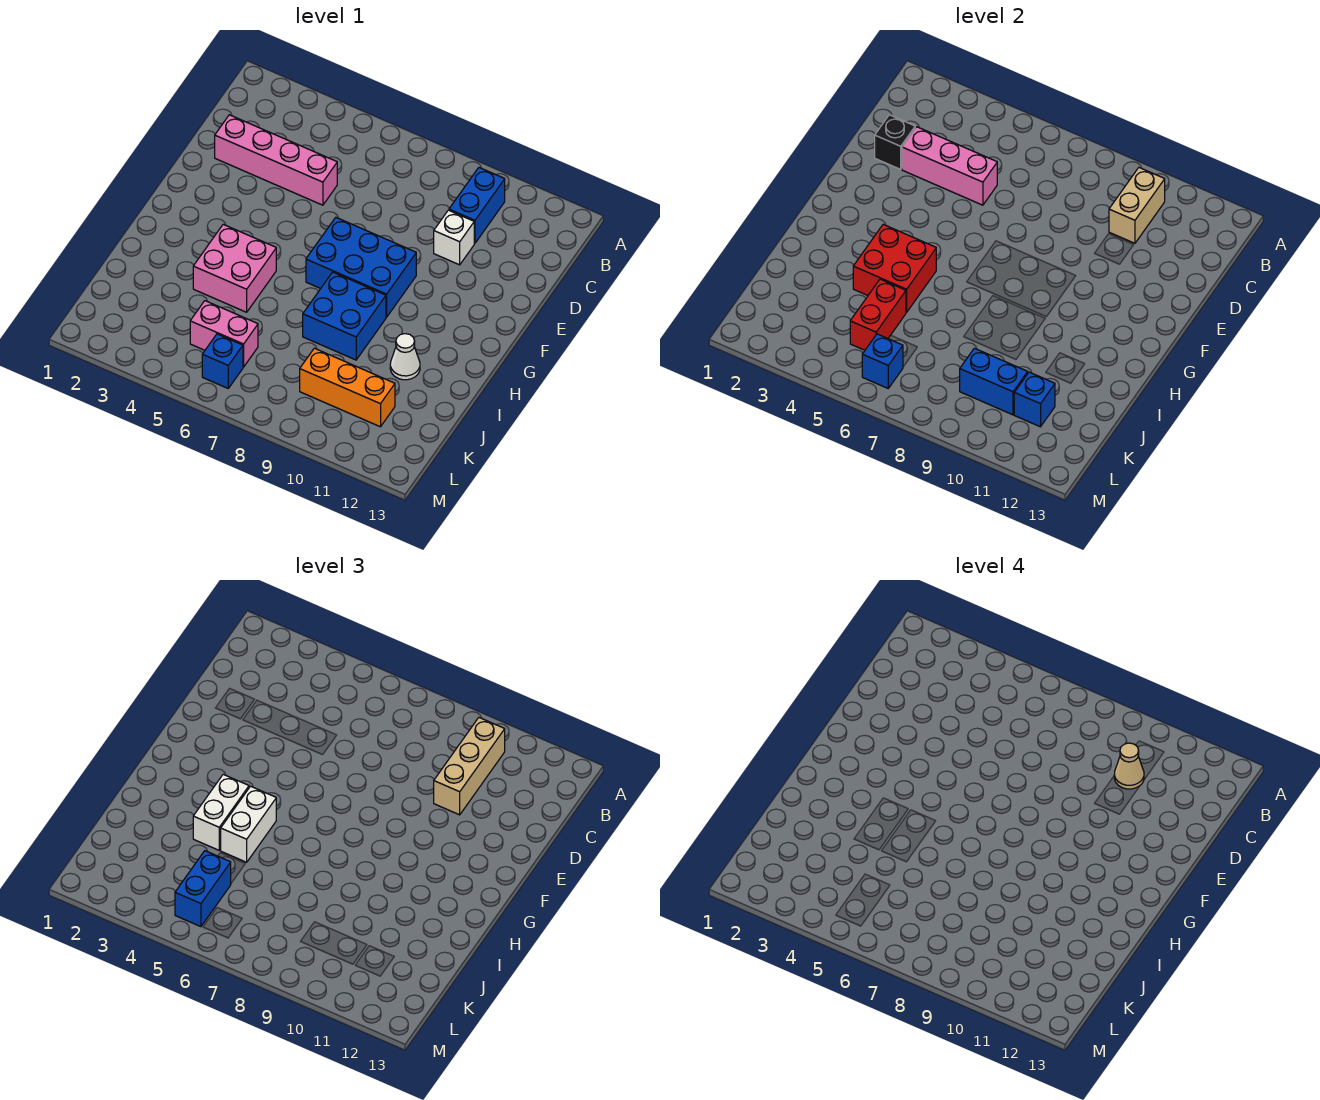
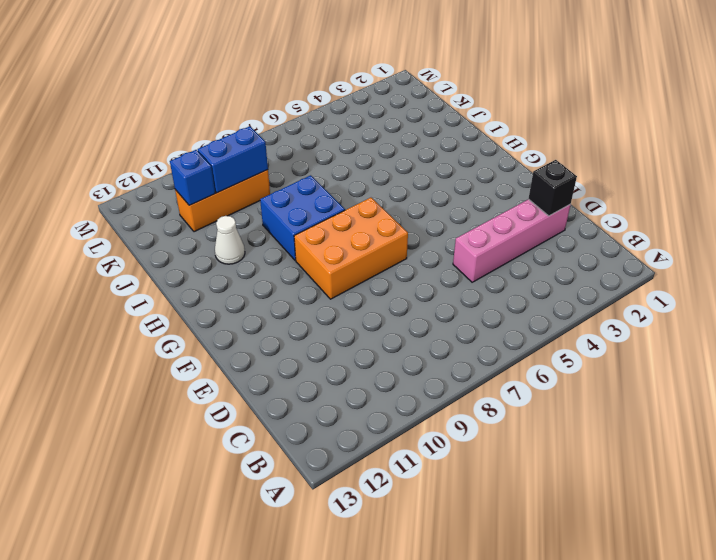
orange 2x3 brick [294,198,408,299] -> blue 2x3 brick [306,218,416,317]
none -> blue 1x2 brick [449,168,505,243]
none -> white 1x1 brick [434,210,474,265]
none -> pink 2x2 brick [193,224,276,312]

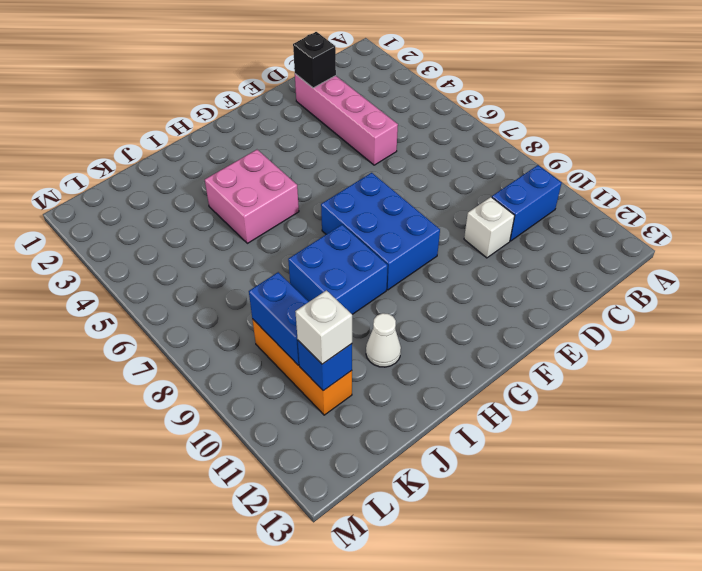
white 1x1 brick [295,290,352,364] -> none
none -> pink 1x2 brick [190,301,258,367]
none -> blue 1x1 brick [202,334,243,388]
none -> tan 1x2 brick [1109,168,1165,243]

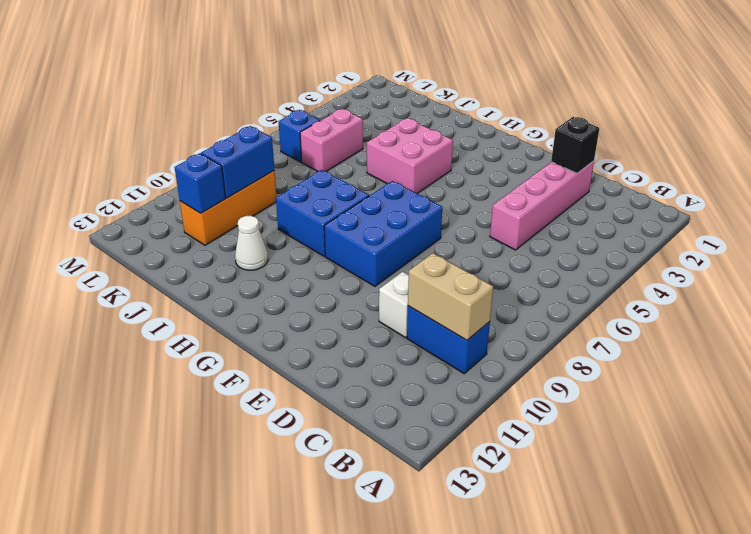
none -> pink 1x3 brick [902,127,997,205]
none -> red 2x2 brick [853,224,936,312]
none -> red 1x2 brick [850,279,906,350]

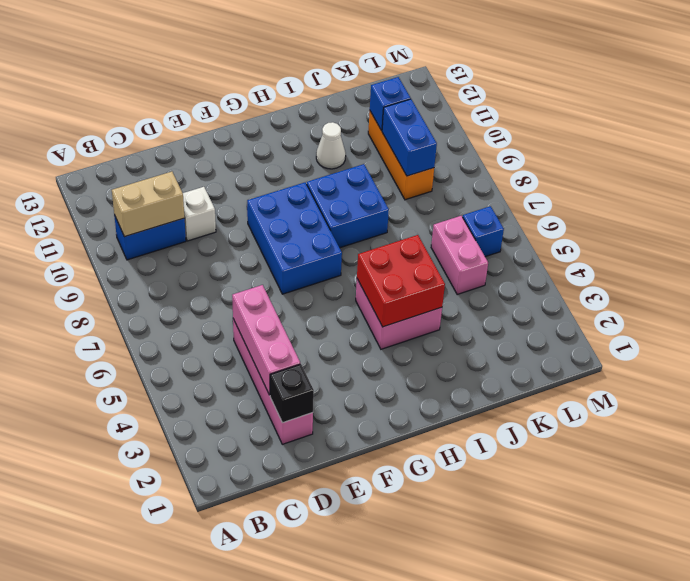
none -> red 1x2 brick [850,279,906,350]
none -> blue 1x1 brick [862,334,903,388]
none -> tan 1x3 brick [434,718,505,815]

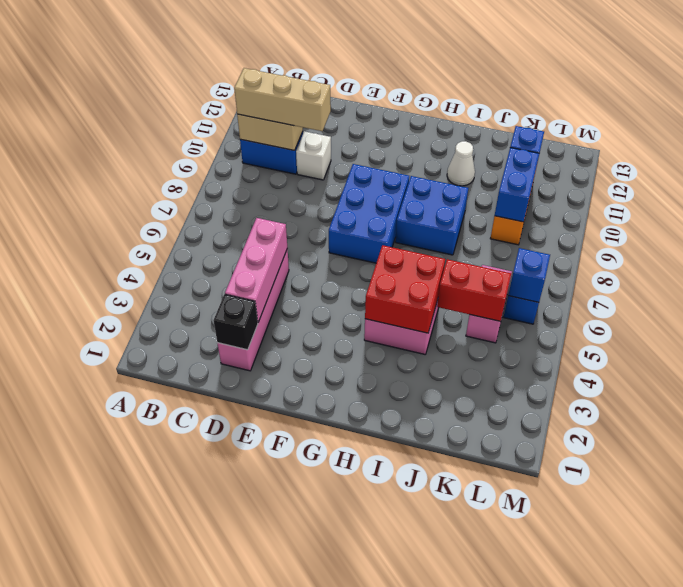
none -> white 1x2 brick [193,774,249,850]
none -> white 1x2 brick [220,786,276,862]
none -> blue 1x2 brick [175,851,231,927]

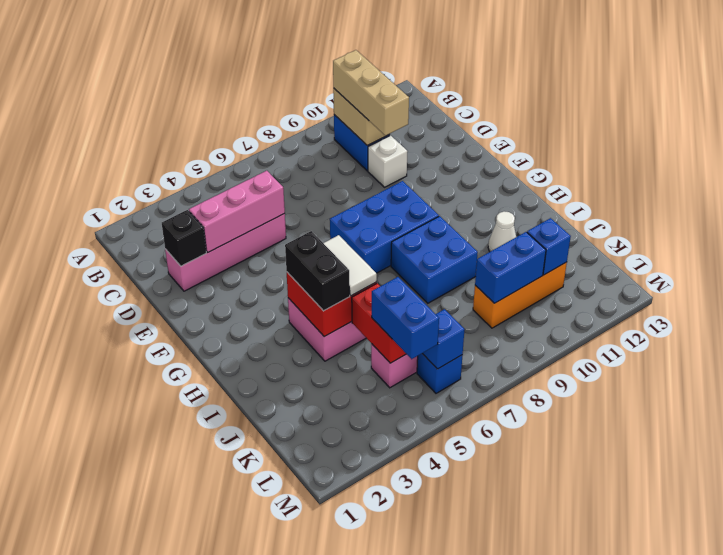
black 1x2 brick [285,231,350,311] -> white 1x2 brick [193,774,249,850]
white 1x2 tile [324,235,377,296] -> white 1x2 brick [220,786,276,862]
none -> tan 1x1 cone [1114,743,1144,789]

